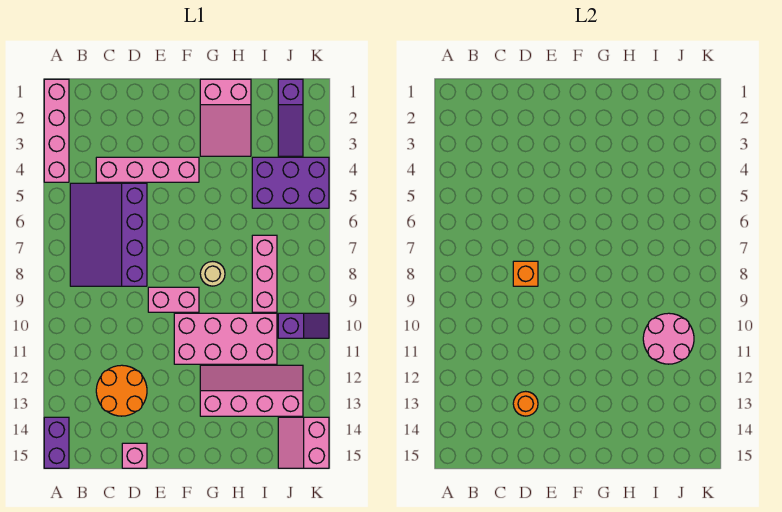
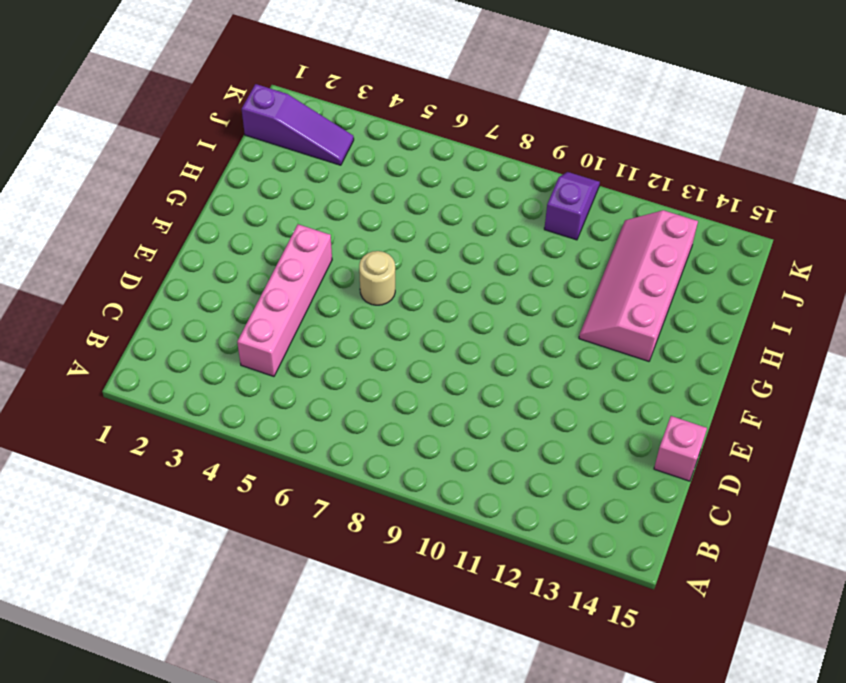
tan 1x1 round brick [359,251,395,305] -> tan 1x1 round brick moved to [200,261,225,286]
none -> pink 1x4 brick [44,79,69,182]
none -> purple 1x2 brick [44,417,69,468]
none -> purple 3x4 slope [70,183,147,286]

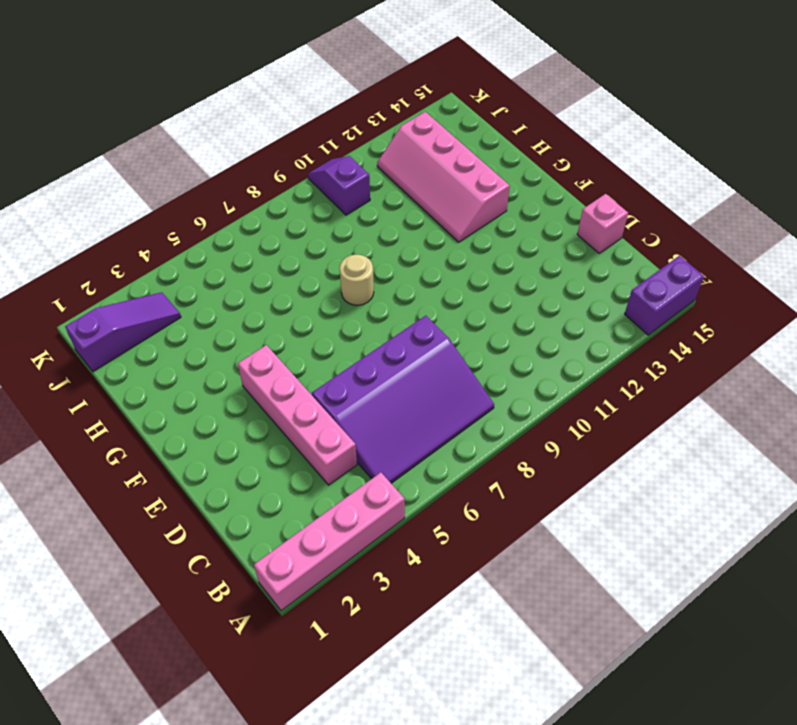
none -> orange 2x2 round brick [96,365,147,416]
none -> pink 1x2 brick [148,287,199,312]
none -> pink 2x4 brick [174,313,277,364]

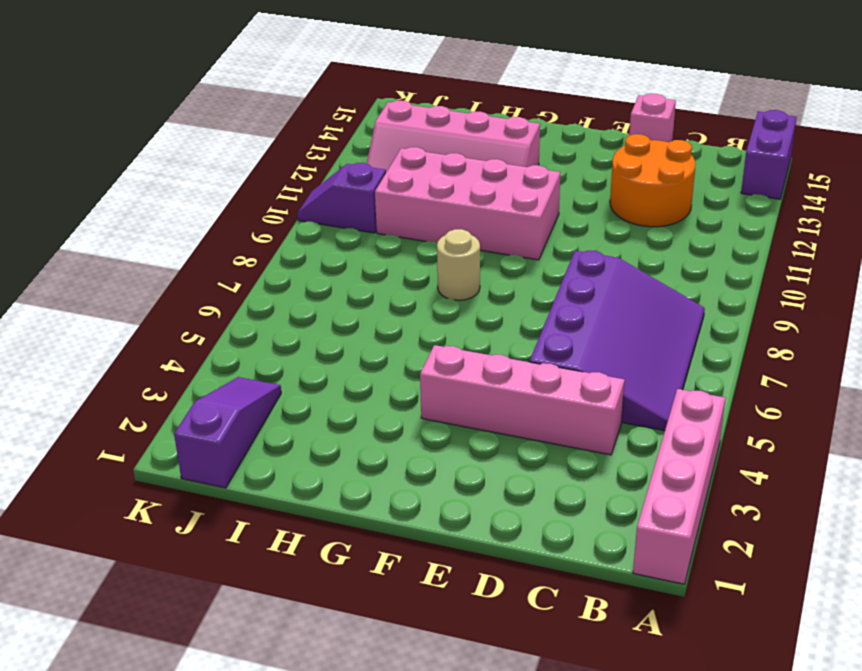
none -> pink 1x2 brick [148,287,199,312]
none -> pink 2x3 slope [200,79,251,156]
none -> purple 2x3 brick [252,157,329,208]

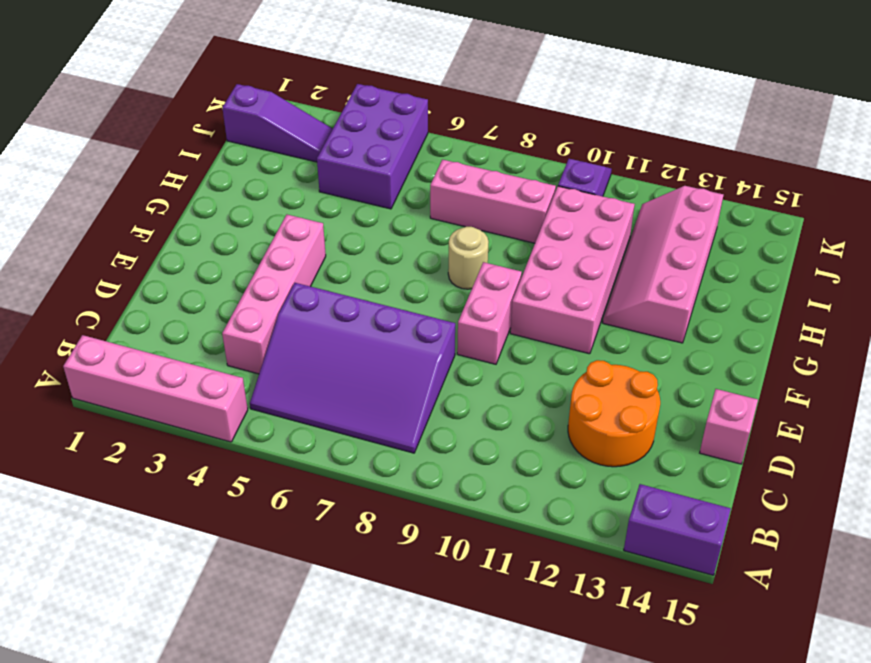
none -> pink 2x3 slope [200,79,251,156]
none -> pink 2x2 slope [278,417,329,468]
none -> orange 1x1 brick [513,261,538,286]

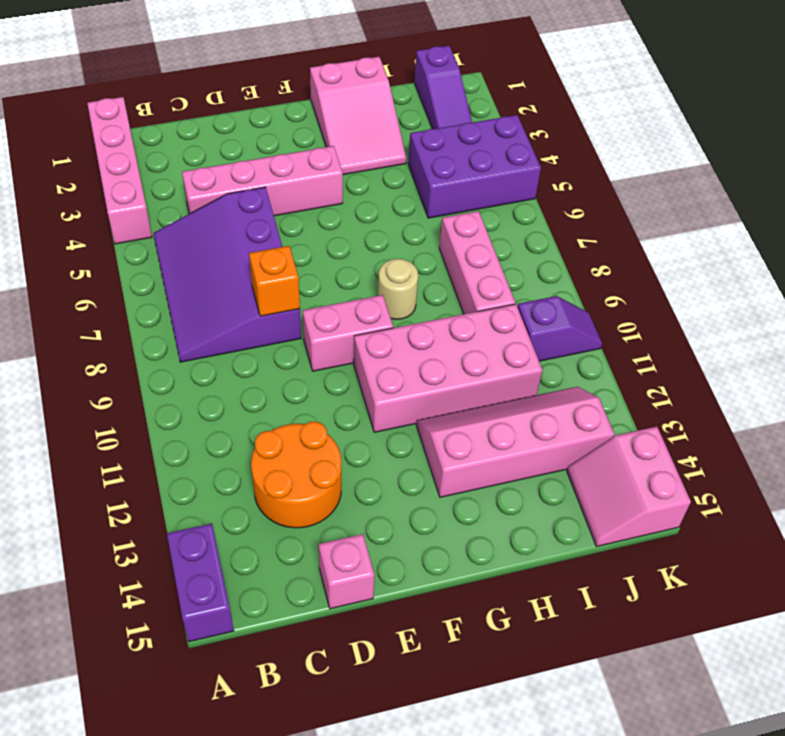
none -> orange 1x1 round brick [513,391,538,416]
none -> pink 2x2 round brick [643,313,694,364]

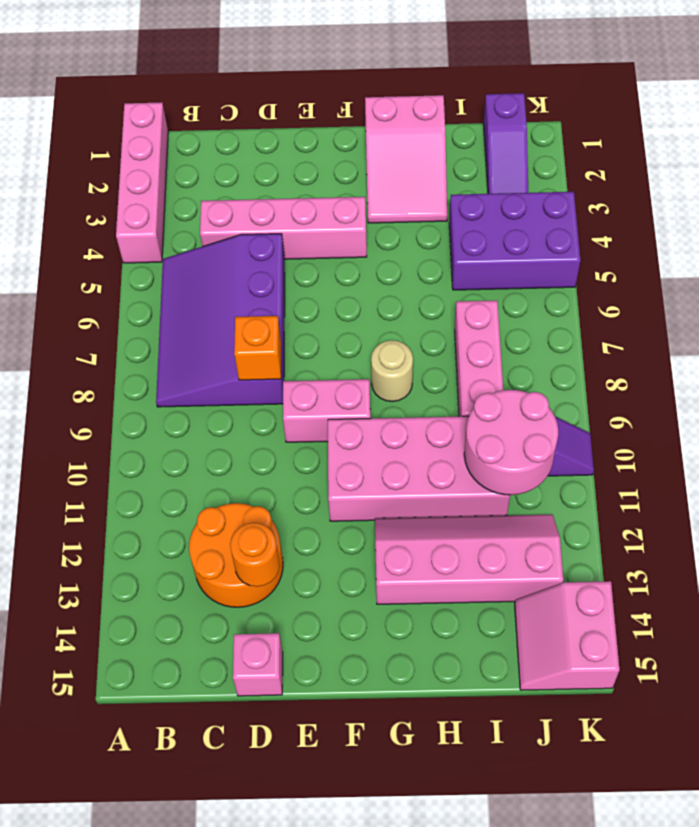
none -> purple 1x2 brick [44,417,69,468]

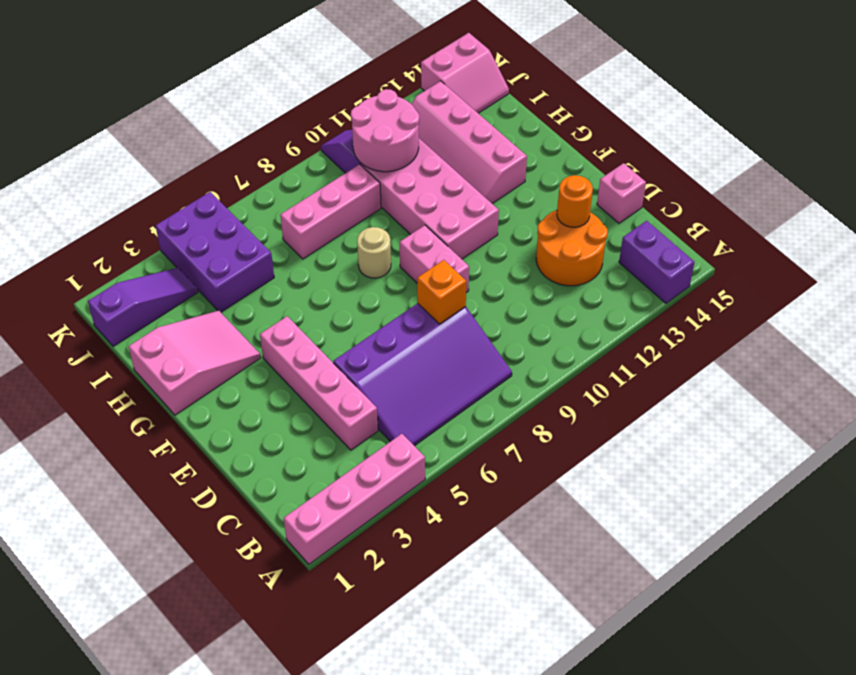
purple 1x2 brick [619,221,694,303] -> purple 1x2 brick turned to [44,417,69,468]

